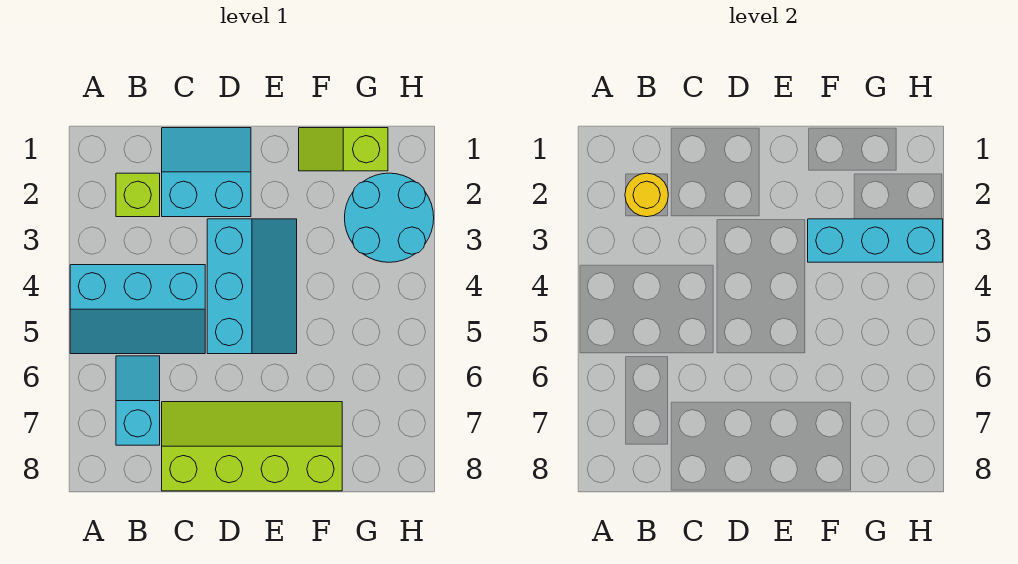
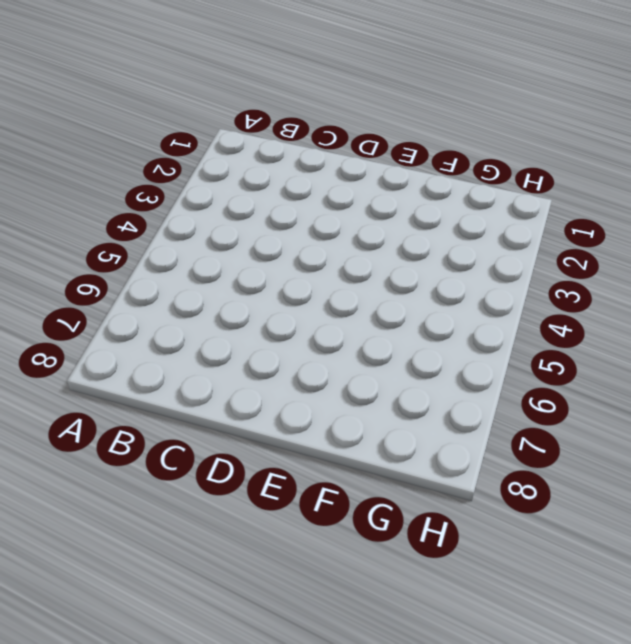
none -> cyan 2x3 slope [70,265,205,354]
none -> lime 1x1 brick [116,173,160,217]

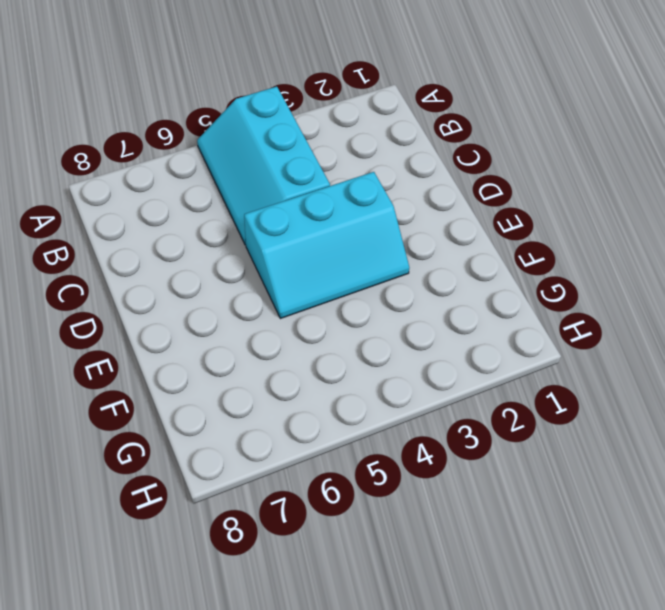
none -> lime 1x1 brick [116,173,160,217]
none -> cyan 1x2 slope [116,356,160,445]

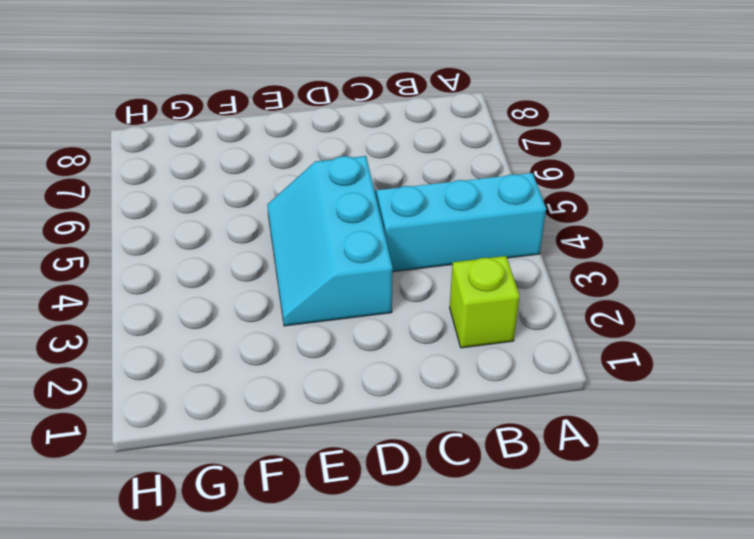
none -> cyan 1x2 slope [116,356,160,445]
none -> cyan 2x2 slope [162,128,251,217]

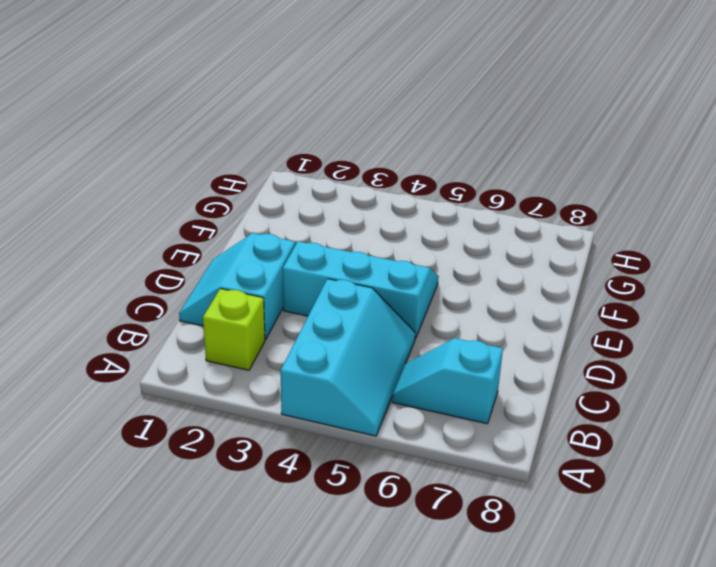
none -> lime 2x4 slope [162,402,342,491]
none -> lime 1x2 slope [299,128,388,171]

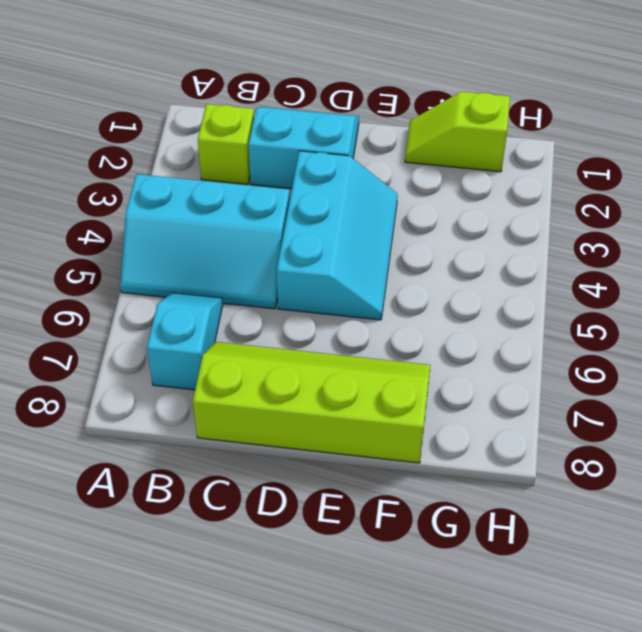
none -> cyan 2x2 round brick [345,173,434,262]
none -> yellow 1x1 round brick [625,173,668,217]

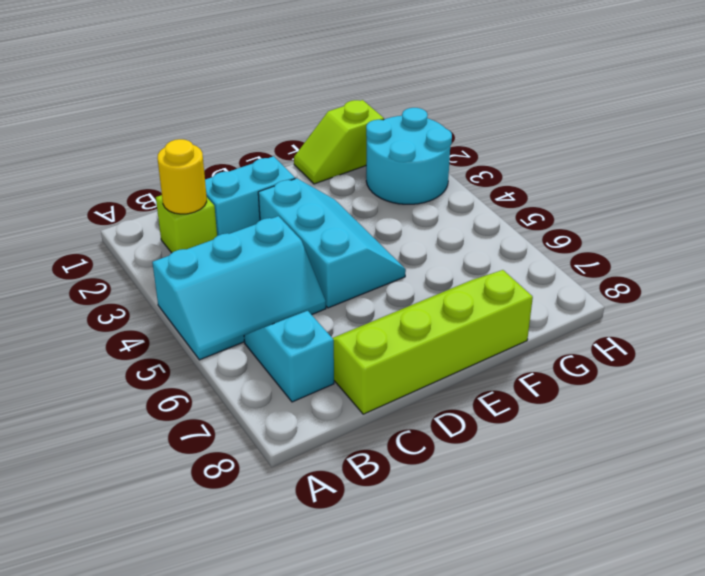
none -> cyan 1x3 brick [808,219,943,262]

